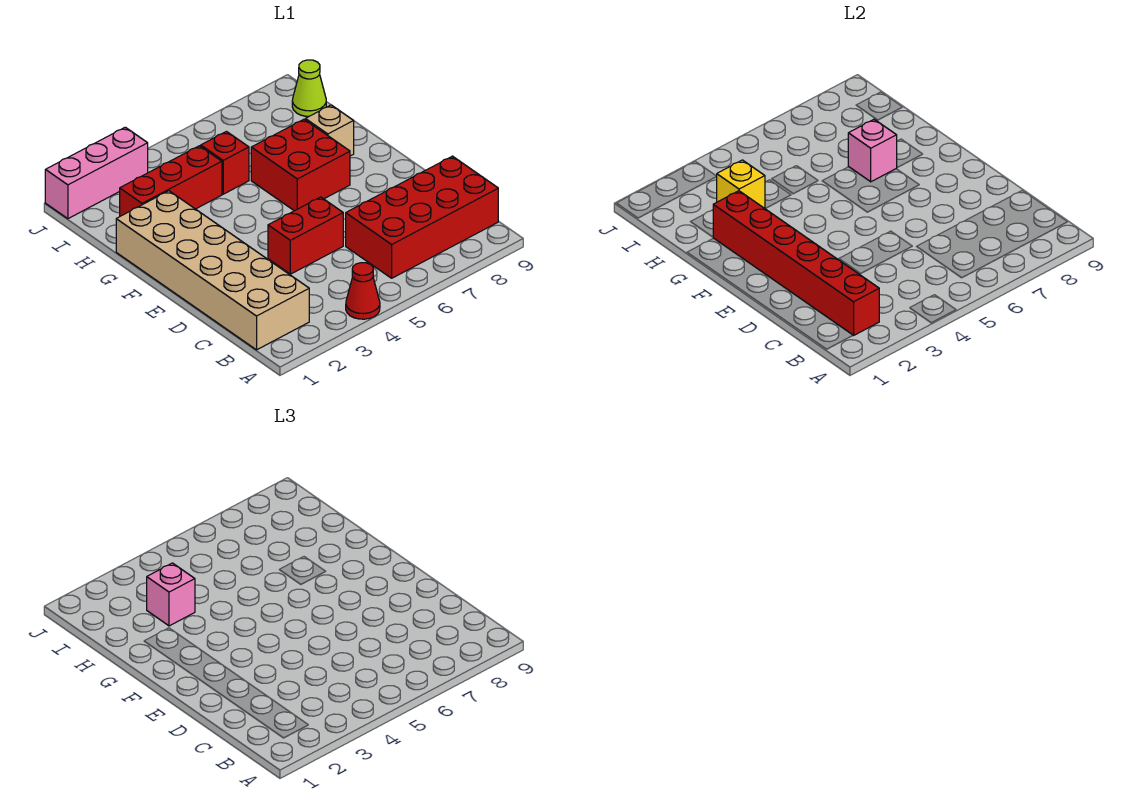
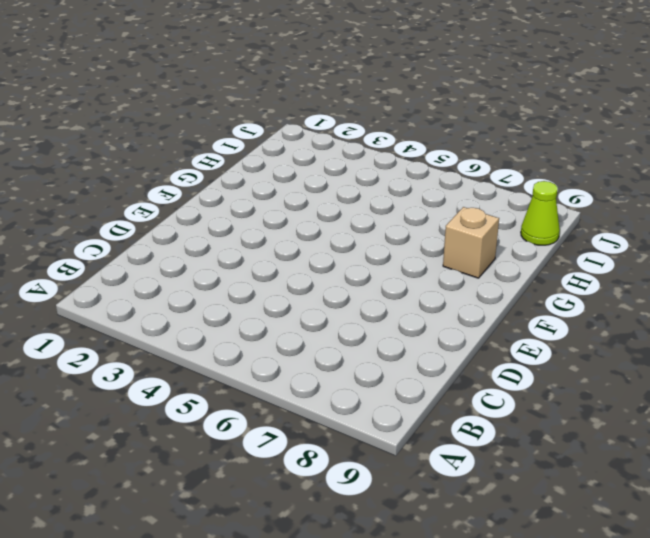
none -> red 1x1 cone [346,263,380,319]
none -> tan 2x6 brick [116,191,309,350]
none -> red 2x4 brick [346,156,498,278]

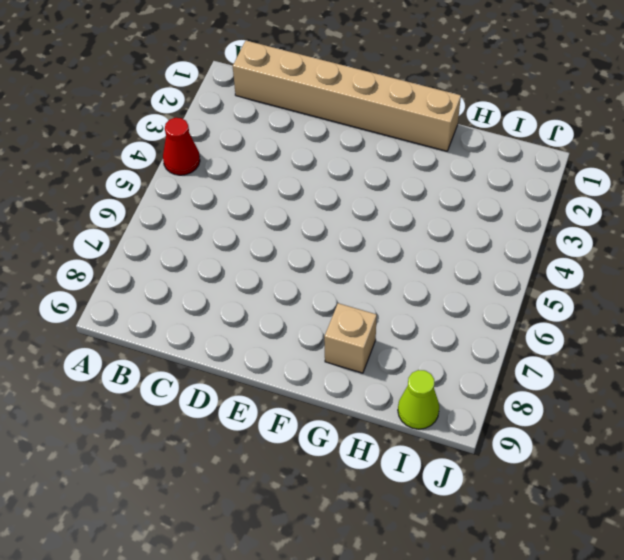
tan 1x6 brick [233,41,461,151] -> tan 2x6 brick [116,191,309,350]
none -> red 2x4 brick [346,156,498,278]
none -> red 1x2 brick [268,197,343,274]
none -> red 2x2 brick [251,119,350,211]

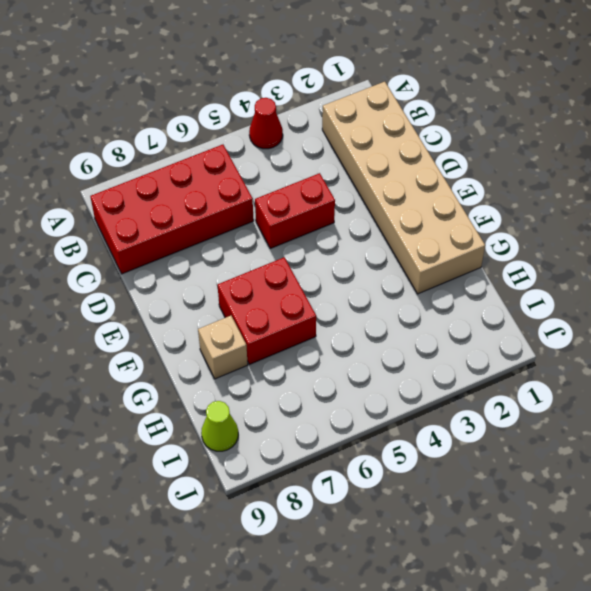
none -> red 1x3 brick [120,146,222,216]
none -> red 1x1 brick [201,132,249,194]
none -> pink 1x3 brick [45,127,148,219]

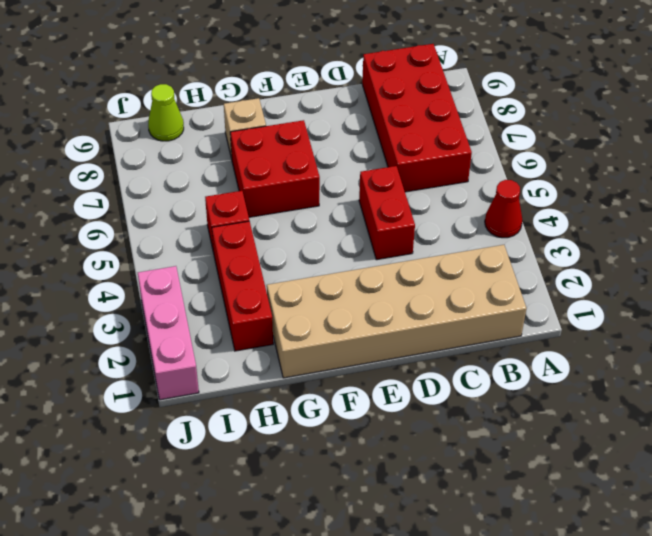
none -> red 1x6 brick [713,191,879,335]
none -> pink 1x1 brick [848,119,897,182]
none -> yellow 1x1 brick [717,160,765,208]

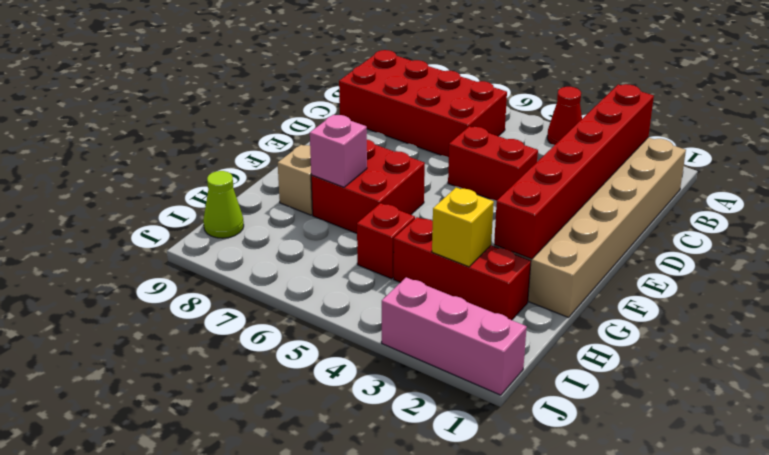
none -> pink 1x1 brick [147,563,195,626]

